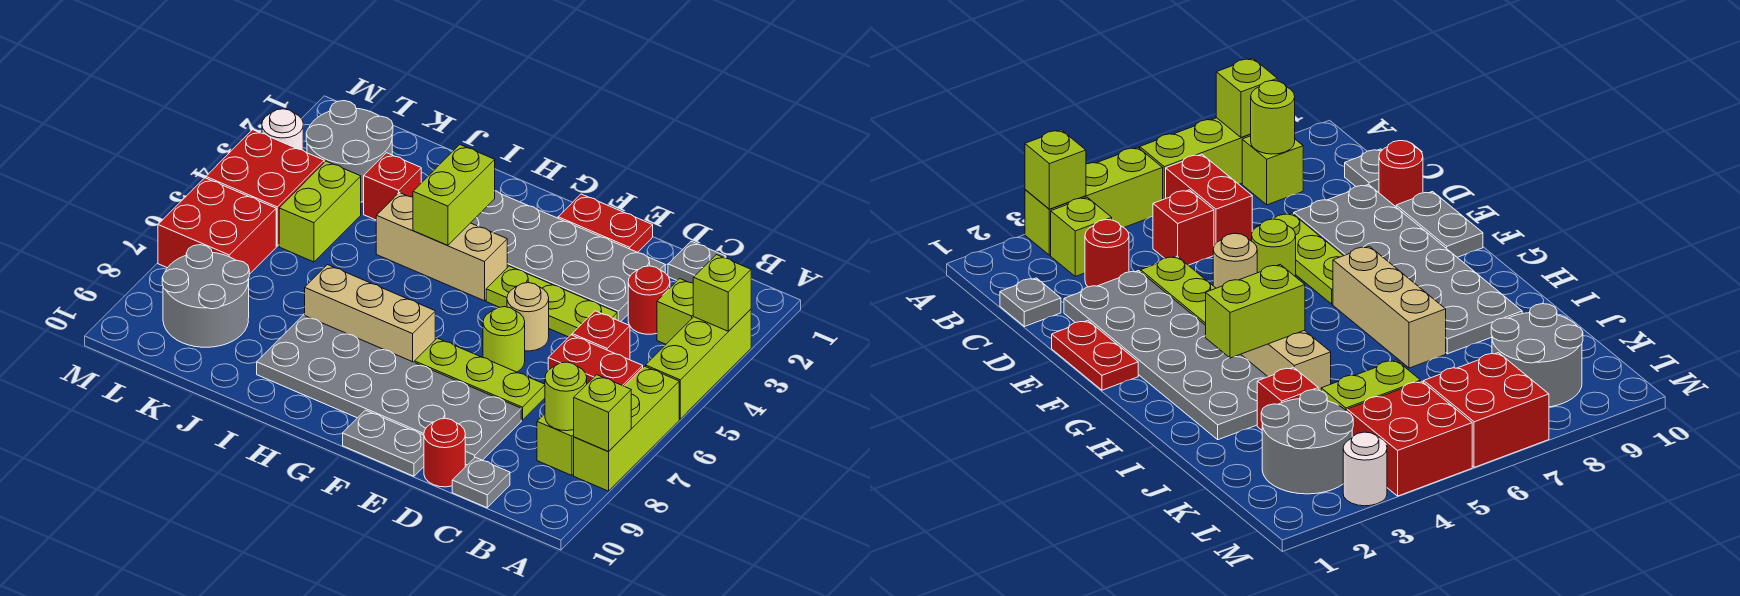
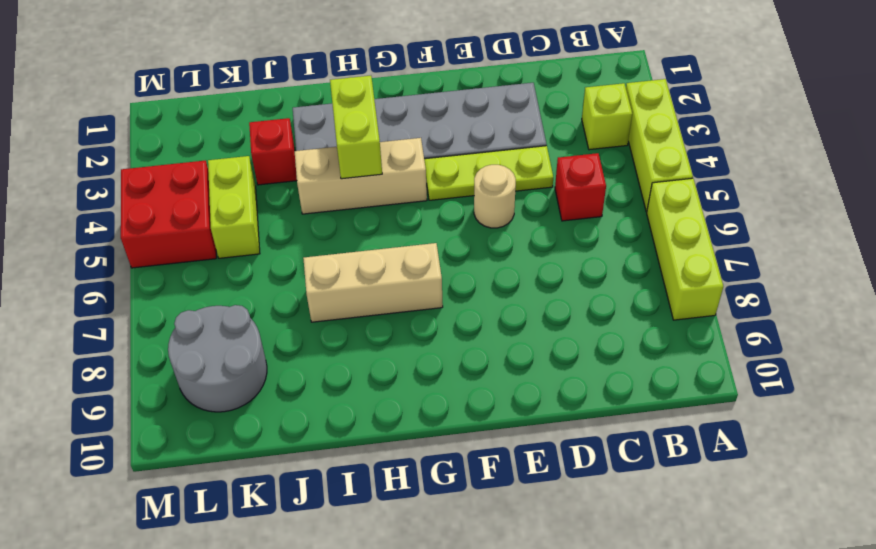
none -> red 1x2 brick [548,335,643,386]
none -> lime 1x1 brick [537,414,574,475]
none -> grey 1x1 plate [668,241,726,283]
none -> red 1x1 round brick [628,266,670,334]

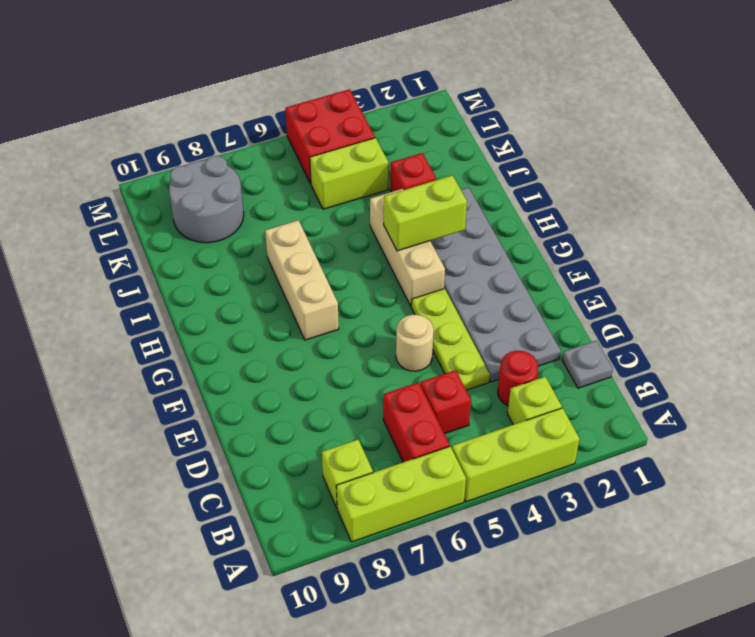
none -> grey 1x1 plate [452,457,510,508]
none -> lime 1x3 plate [414,338,545,420]
none -> grey 2x6 plate [257,315,521,465]
none -> red 1x1 round brick [424,418,465,487]

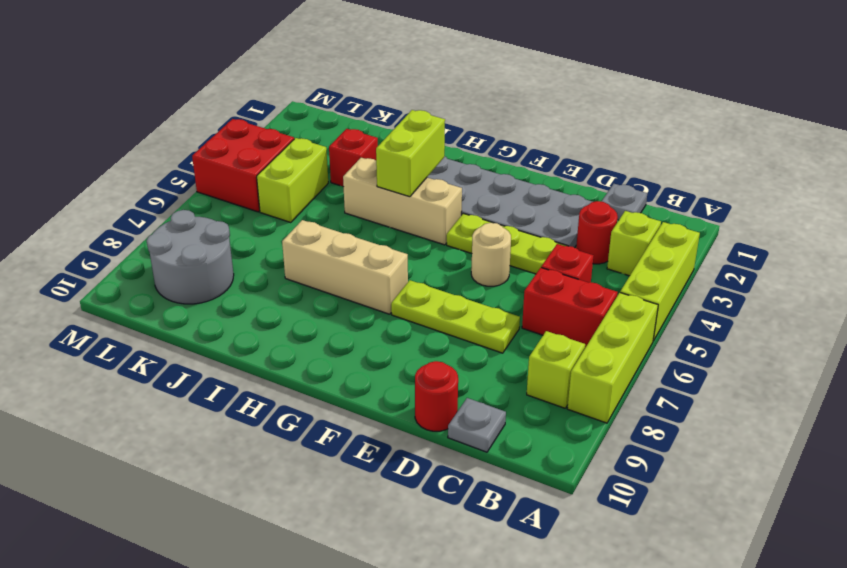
none -> grey 2x6 plate [257,315,521,465]
none -> red 1x2 plate [558,194,653,252]
none -> lime 1x1 round brick [483,307,525,372]
none -> grey 1x2 plate [343,410,424,476]

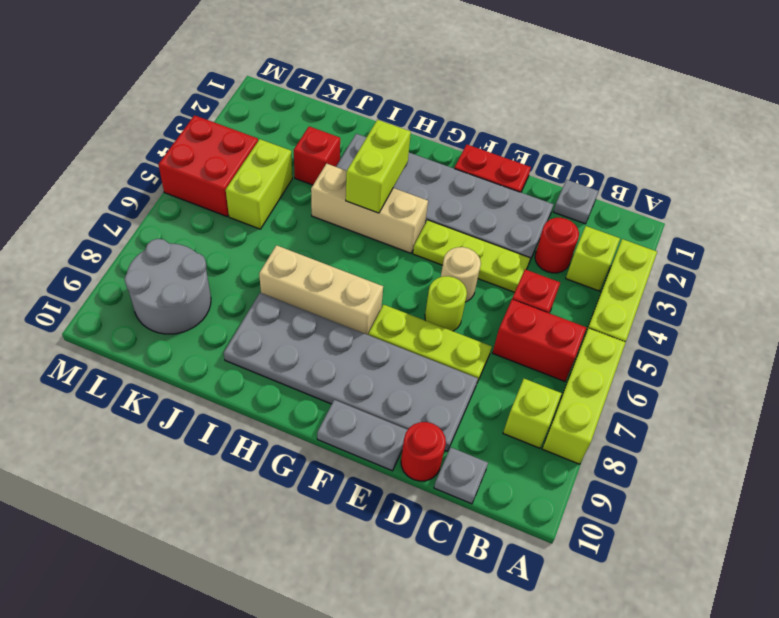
none -> grey 2x2 round brick [306,101,393,202]
none -> red 2x2 brick [158,178,276,274]
none -> white 1x1 round brick [262,109,303,150]
none -> lime 1x1 brick [693,255,751,331]

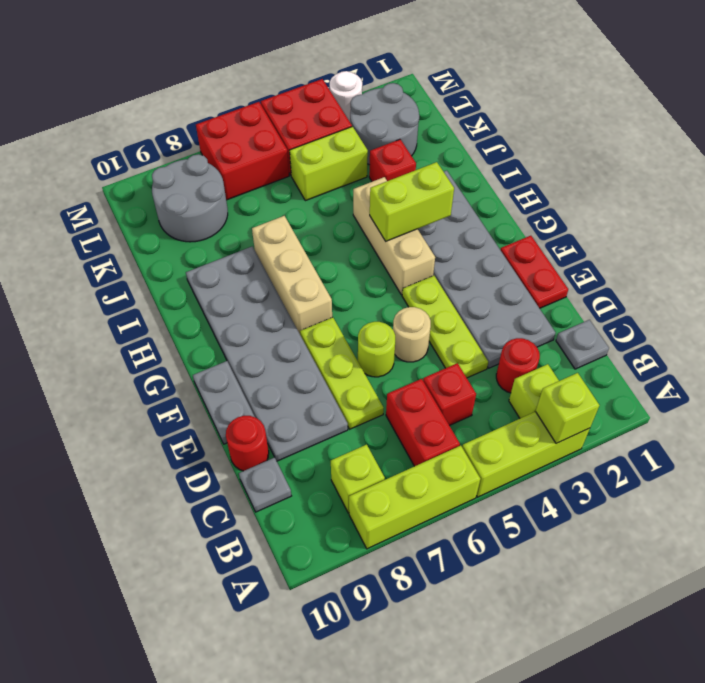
none -> lime 1x1 brick [574,375,631,451]
none -> lime 1x1 round brick [545,362,587,431]

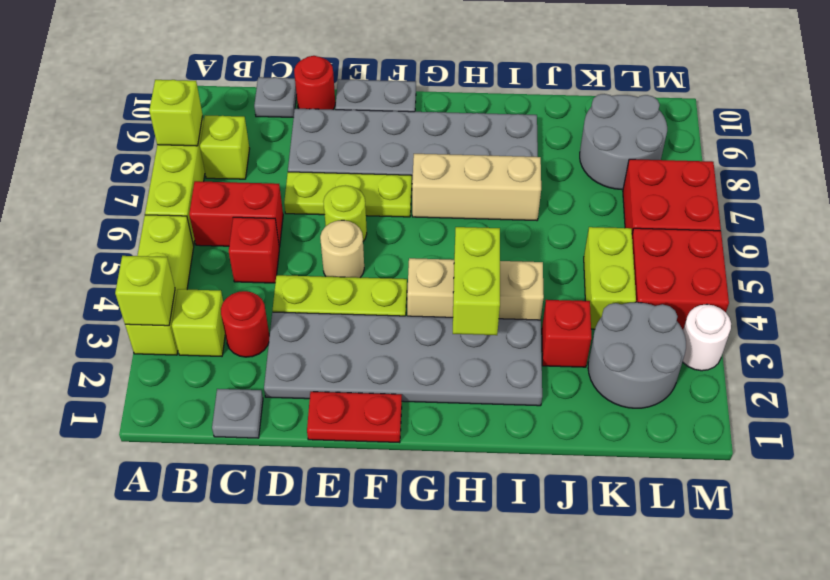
none -> lime 1x1 round brick [545,362,587,431]

